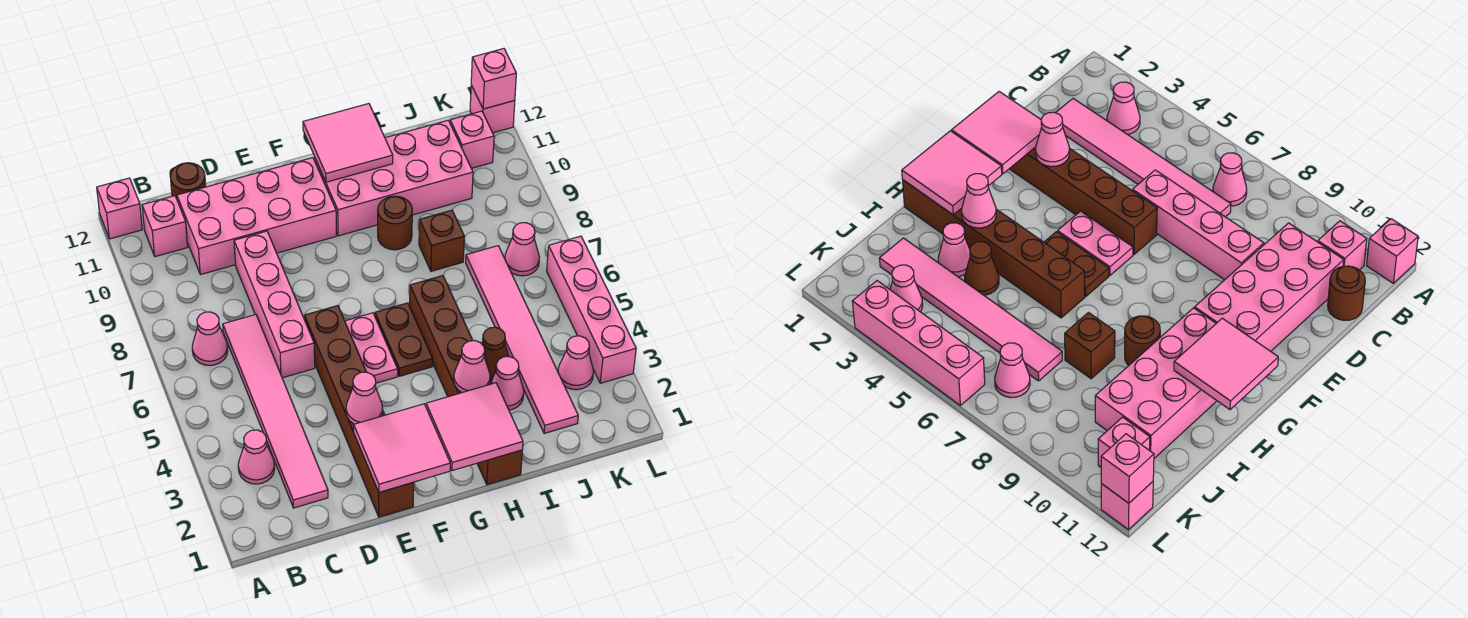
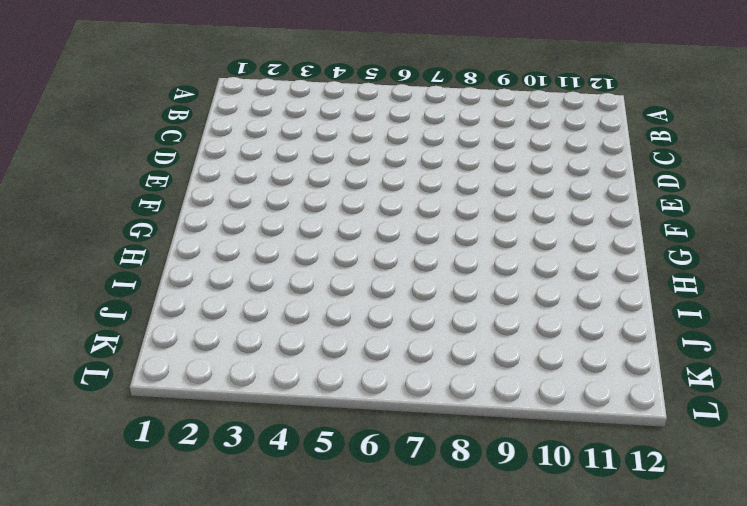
none -> pink 1x1 brick [97,178,142,239]
none -> pink 1x1 cone [238,430,275,484]
none -> pink 1x1 cone [192,312,228,366]

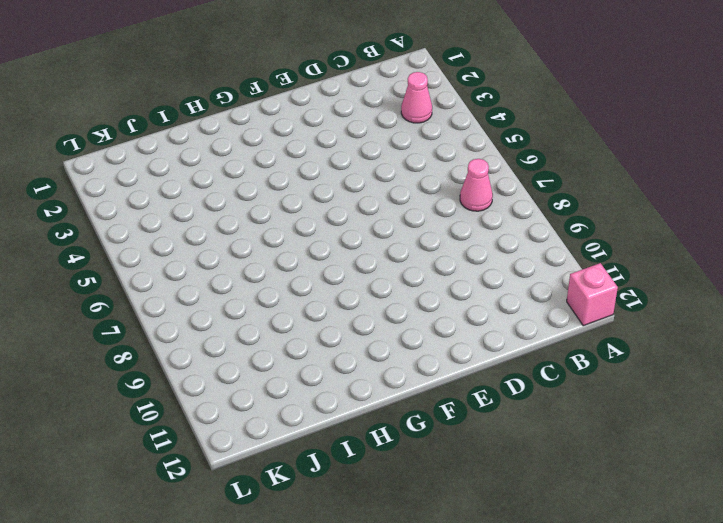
none -> pink 1x1 brick [142,196,188,257]
none -> pink 1x6 tile [223,315,328,508]
none -> pink 2x4 brick [177,158,336,275]

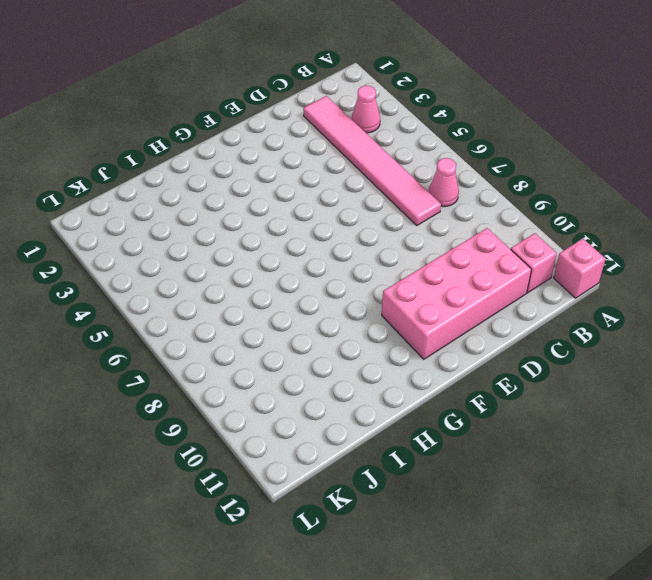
none -> brown 1x1 round brick [170,163,206,199]
none -> pink 1x4 brick [234,231,315,378]
none -> brown 1x6 brick [304,306,414,517]

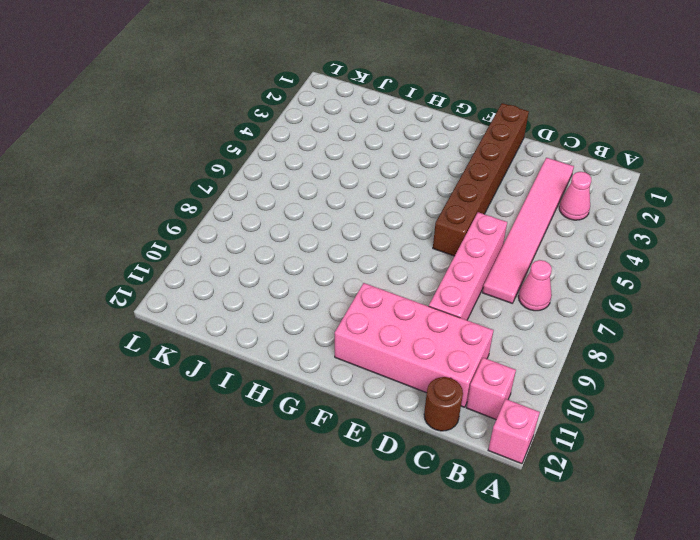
none -> pink 1x2 plate [345,313,398,383]
none -> brown 1x2 plate [375,303,433,376]
none -> pink 2x4 brick [315,120,473,236]

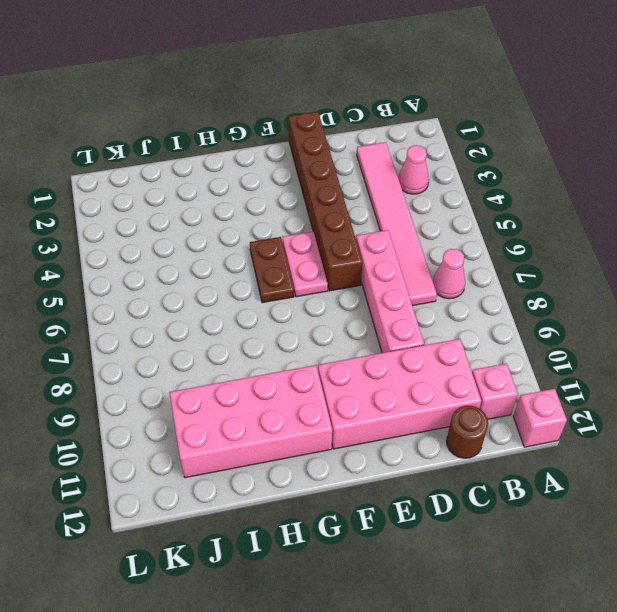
none -> brown 1x6 brick [410,276,522,485]
none -> brown 1x1 round brick [378,196,412,250]
none -> pink 1x1 cone [491,357,524,410]

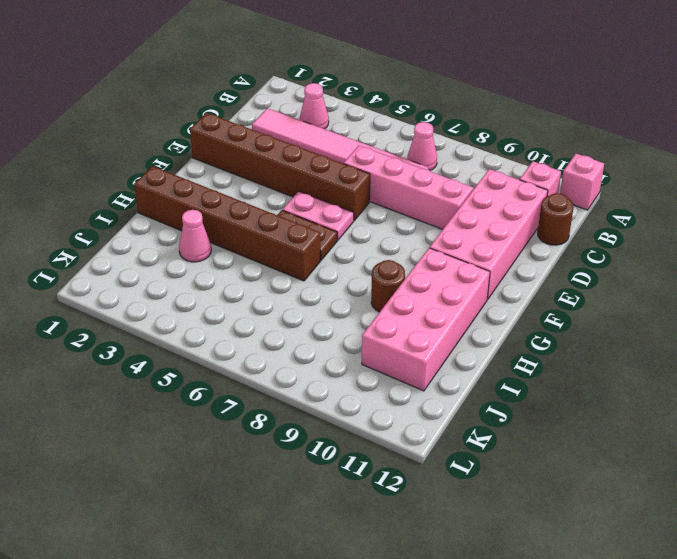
none -> brown 1x1 cone [482,327,509,381]
none -> brown 1x1 brick [419,210,464,271]
none -> pink 1x6 tile [466,246,578,434]

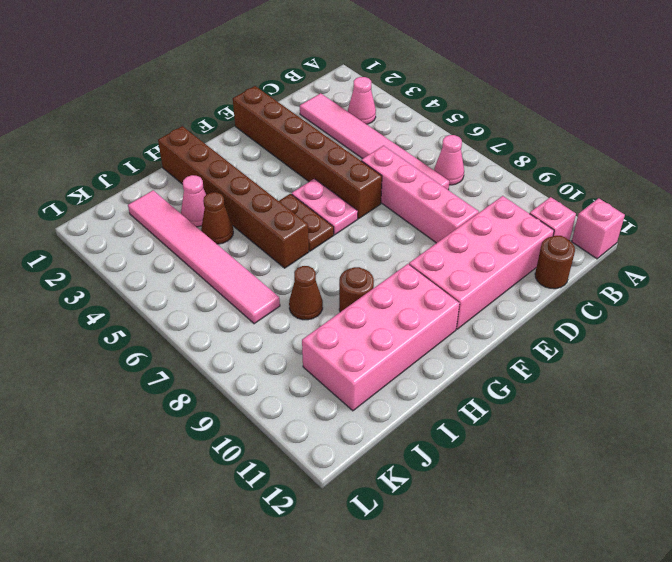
brown 1x1 cone [289,266,323,320] -> brown 1x1 brick [419,210,464,271]
none -> pink 1x1 cone [558,336,594,390]
none -> pink 1x1 cone [505,223,540,276]
none -> pink 1x1 brick [450,111,494,168]

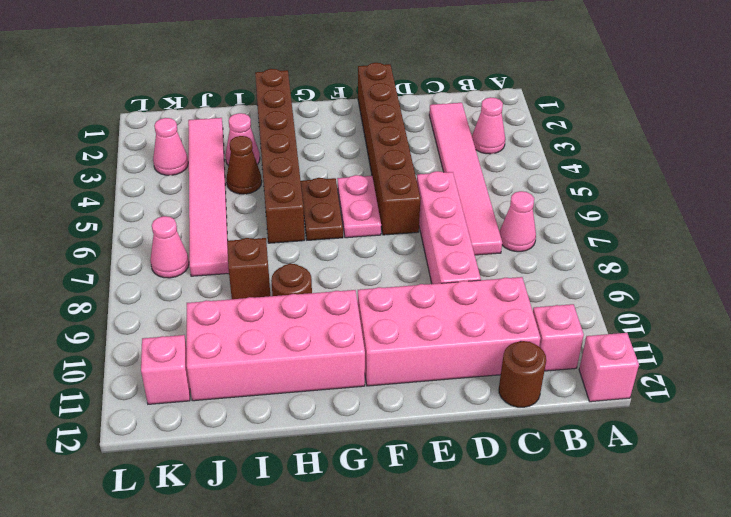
none -> pink 1x4 brick [547,236,636,383]
none -> pink 1x1 brick [470,85,515,133]
none -> pink 2x2 tile [354,404,450,492]

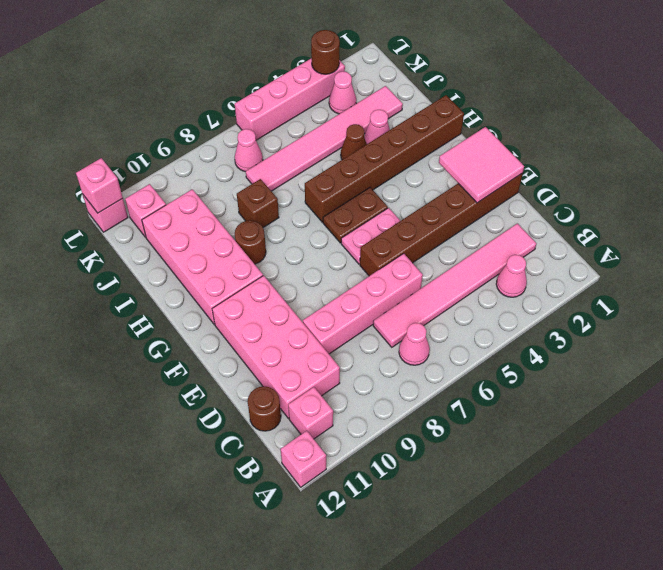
brown 1x1 round brick [311,30,340,74] -> none
none -> pink 1x1 cone [346,372,383,424]
none -> pink 2x2 tile [426,383,523,471]
none -> pink 2x2 tile [303,104,393,182]

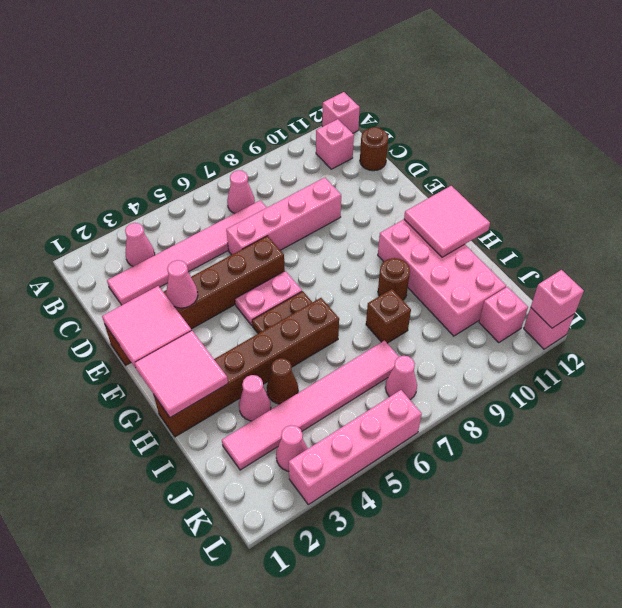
none -> pink 2x4 brick [177,158,336,275]
none -> pink 1x1 cone [454,341,490,393]

